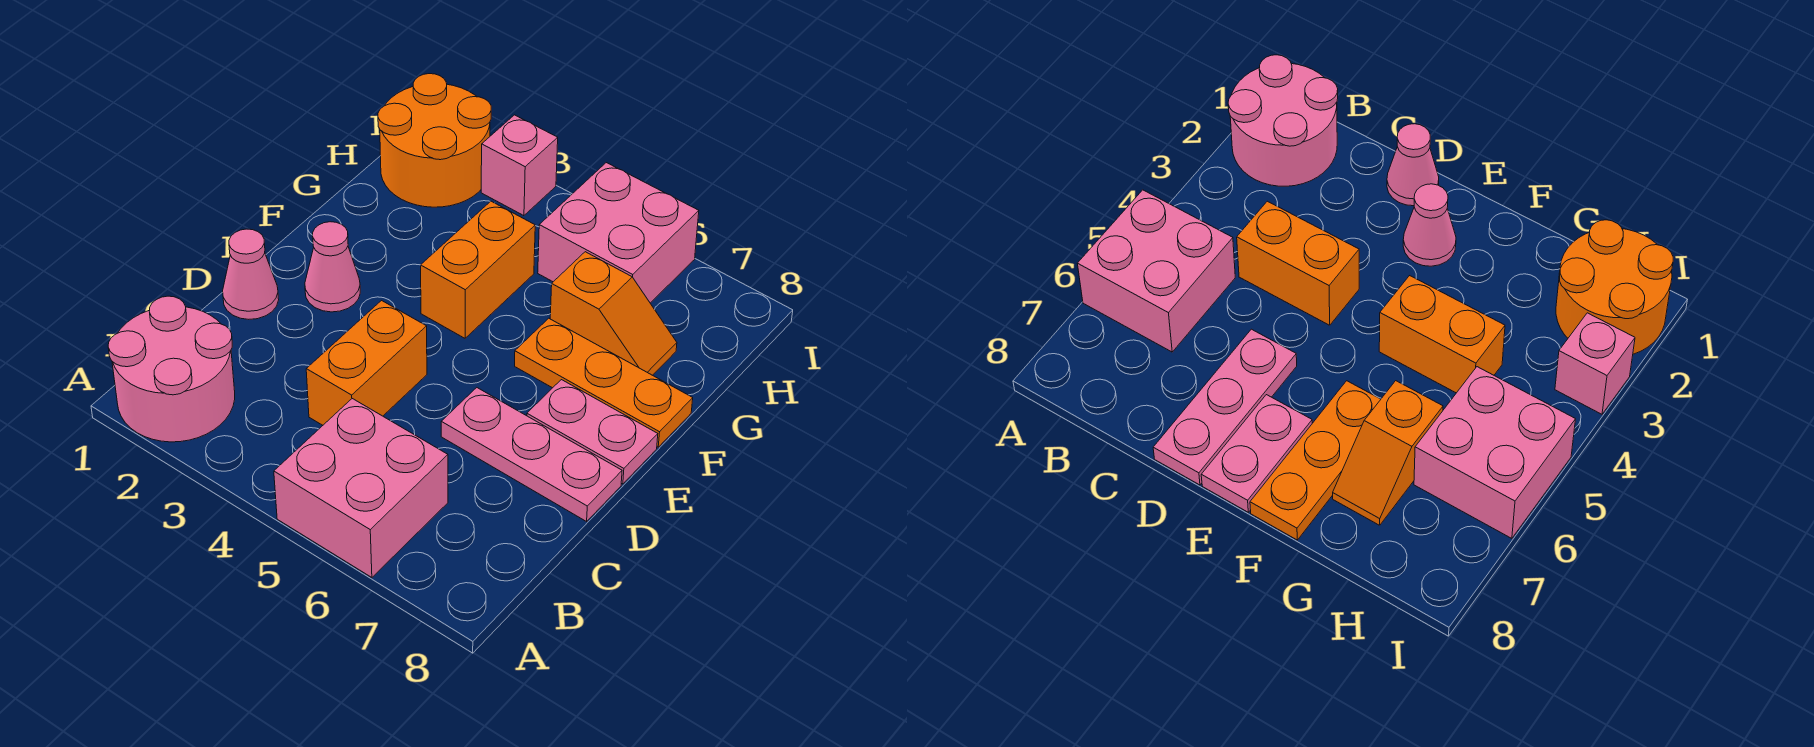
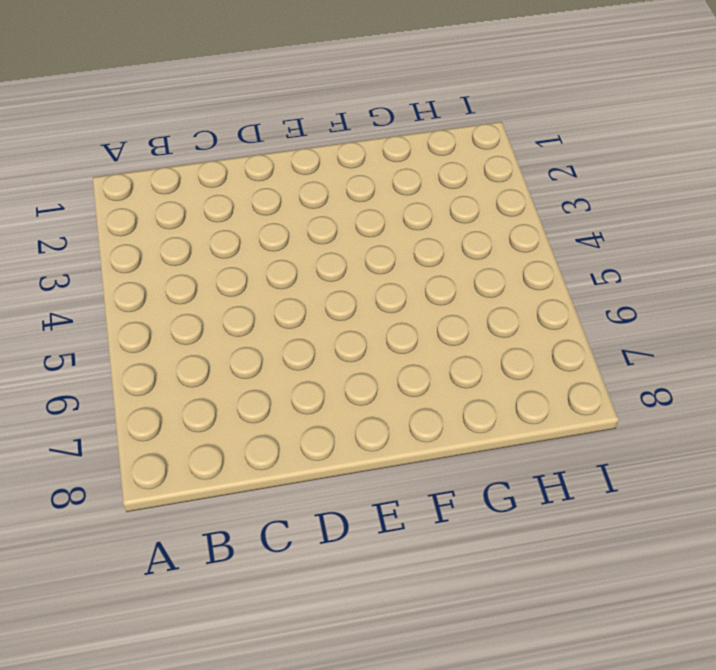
none -> pink 2x2 round brick [108,296,235,442]
none -> pink 2x2 brick [274,399,448,577]
none -> orange 1x2 brick [306,301,427,425]

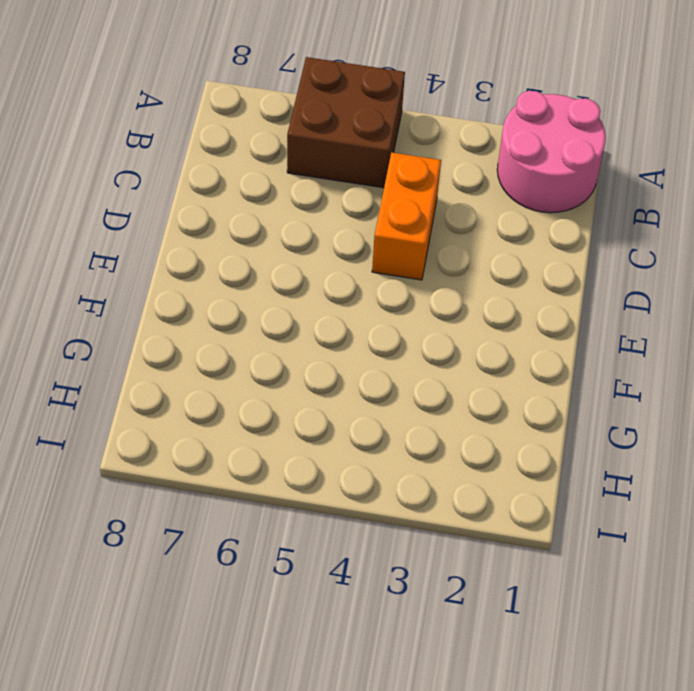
brown 2x2 brick [287,57,405,188] -> pink 2x2 brick [274,399,448,577]
none -> pink 1x1 cone [223,229,279,319]
none -> pink 1x3 plate [441,388,622,521]
none -> pink 1x1 cone [305,222,360,312]

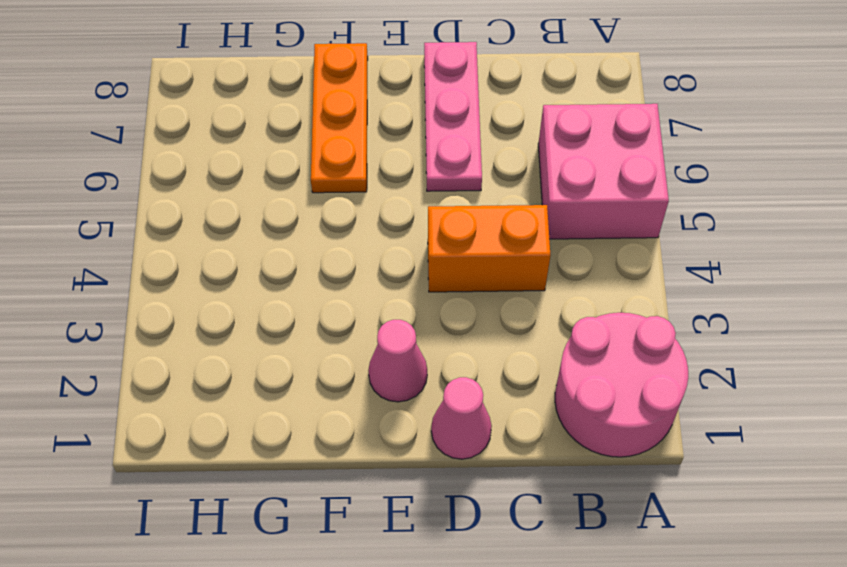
none -> pink 1x2 plate [527,380,658,484]
none -> orange 1x2 brick [421,201,535,338]
none -> orange 1x2 slope [550,252,677,375]

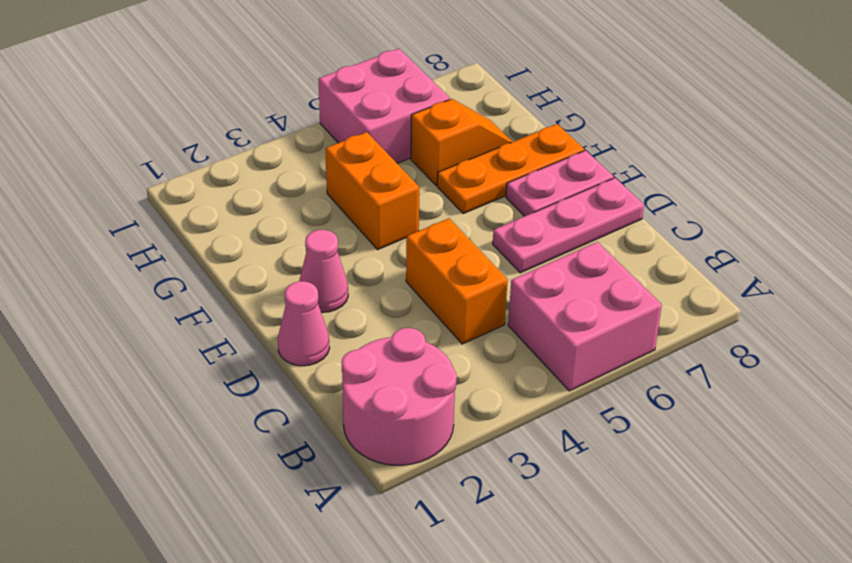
none -> orange 2x2 round brick [378,74,491,207]
none -> pink 1x1 brick [481,115,558,216]

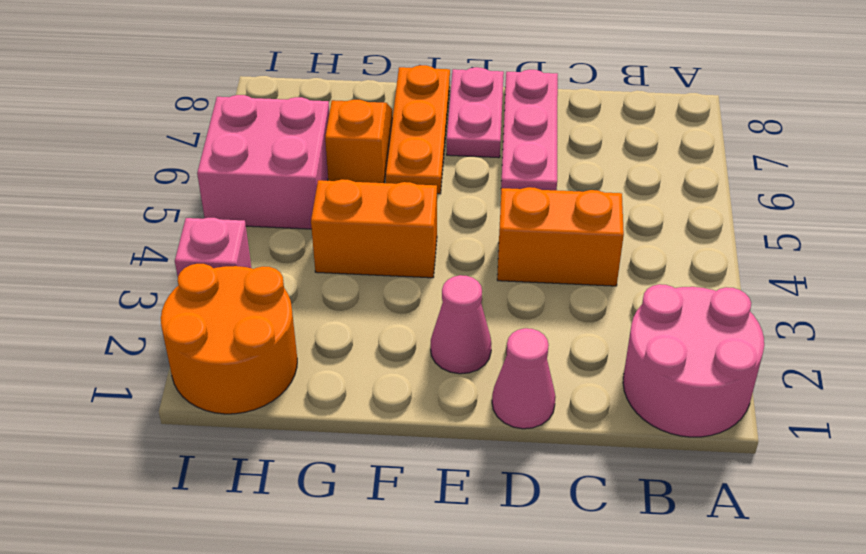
none -> pink 2x2 brick [274,399,448,577]

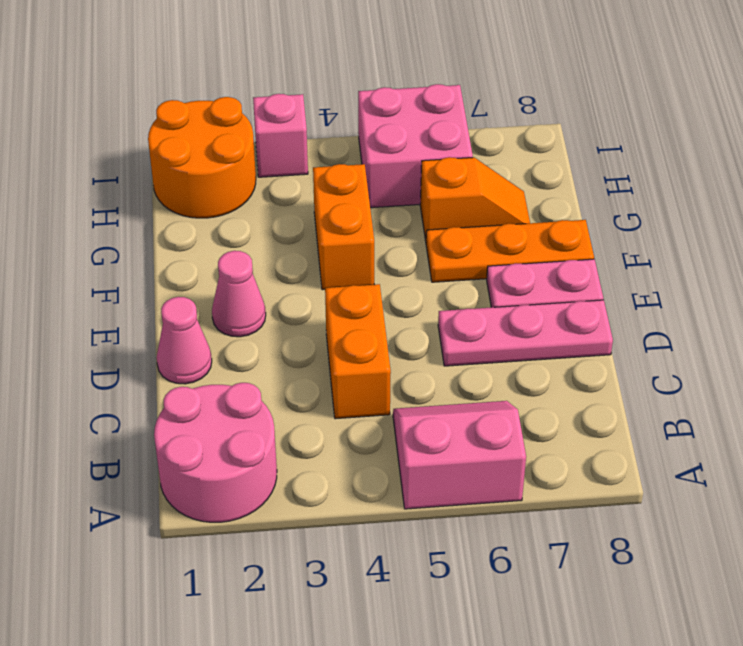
pink 2x2 slope [393,401,526,509] -> pink 2x2 brick [274,399,448,577]

